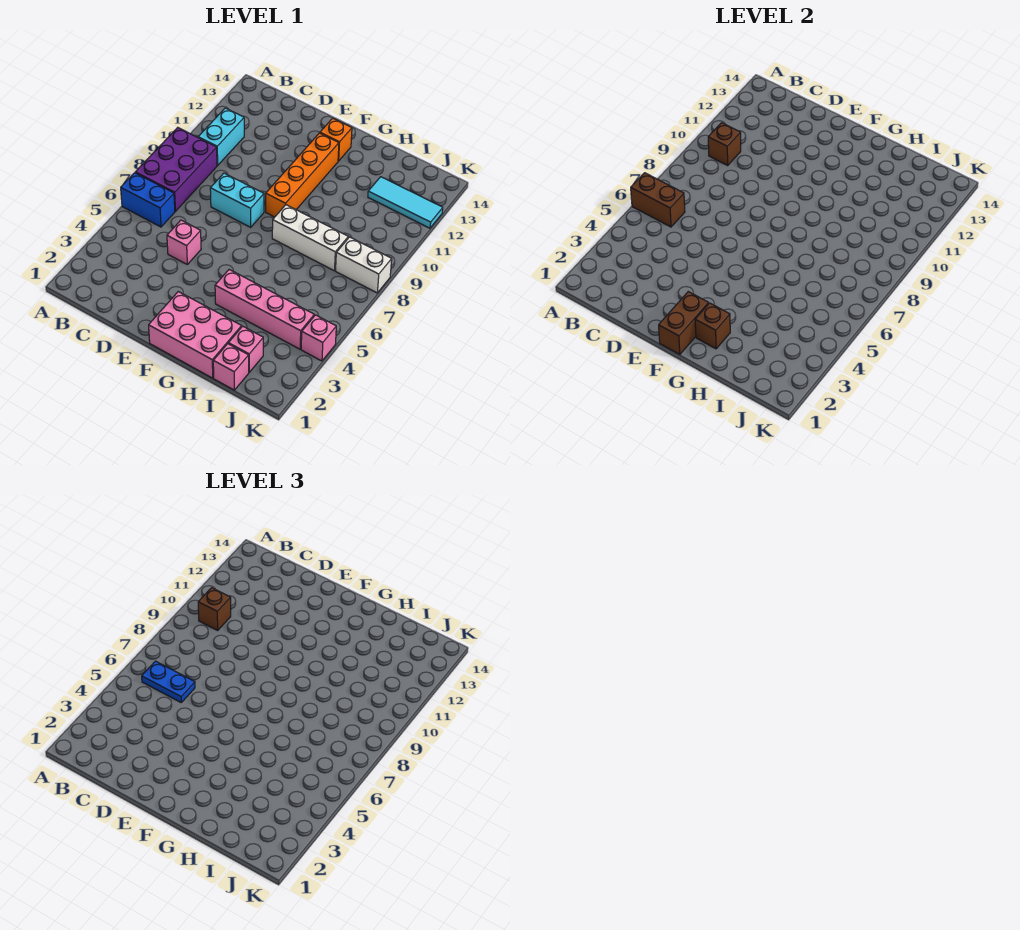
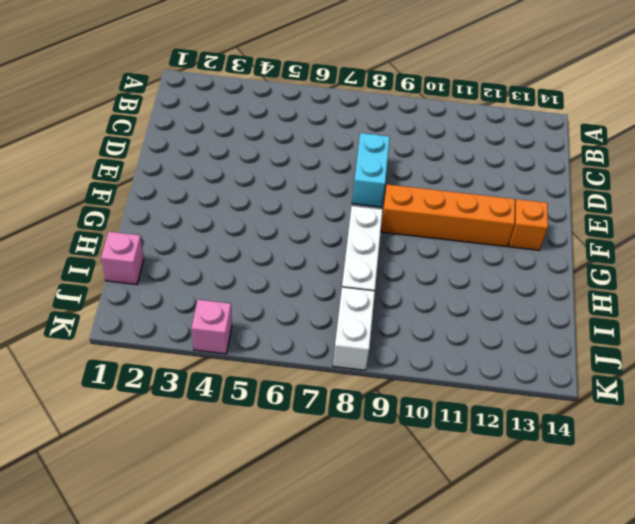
none -> blue 1x2 brick [121,173,175,227]
none -> purple 2x3 brick [135,128,217,211]
none -> cyan 1x2 brick [198,108,244,165]

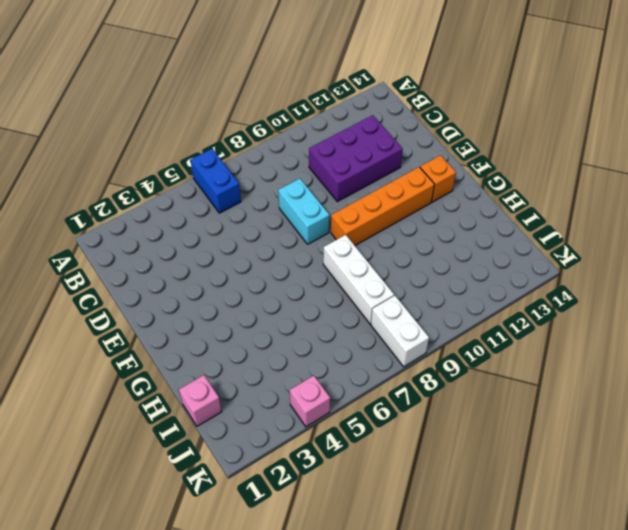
purple 2x3 brick [309,115,403,202] -> purple 2x3 brick moved to [135,128,217,211]
none -> cyan 1x2 brick [198,108,244,165]
none -> pink 1x1 brick [167,220,201,264]
none -> pink 2x3 brick [149,292,242,378]

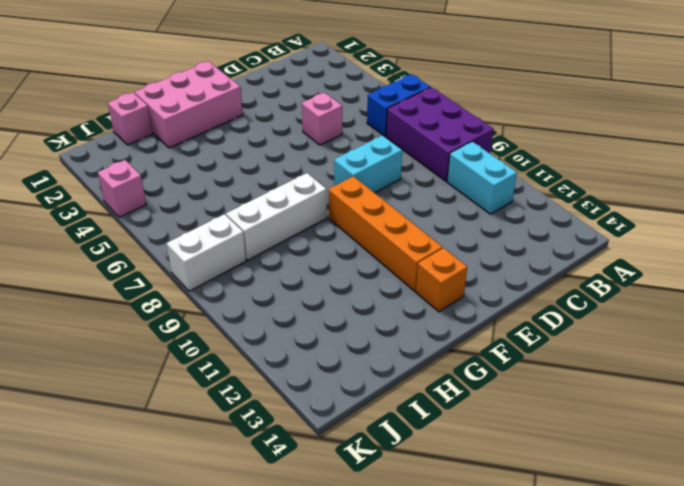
none -> pink 1x4 brick [215,269,314,349]
none -> pink 1x1 brick [228,326,263,372]
none -> cyan 1x3 tile [368,177,443,228]

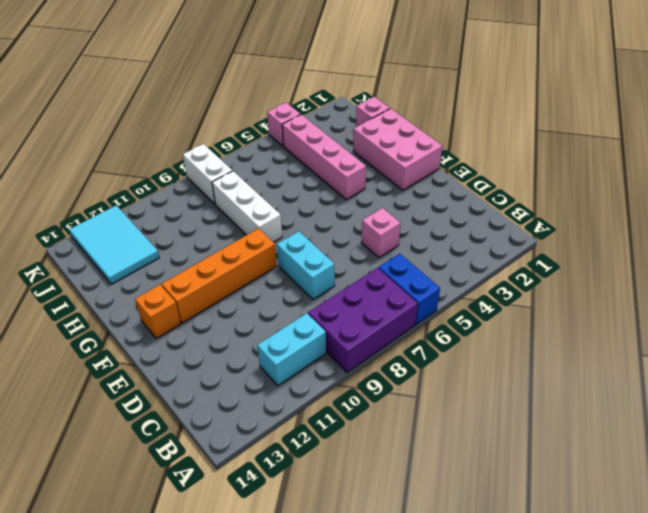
cyan 2x3 tile [69,205,159,284] -> cyan 1x3 tile [368,177,443,228]
none -> pink 1x1 brick [228,326,263,372]
none -> brown 1x2 brick [631,173,685,227]
none -> brown 1x1 brick [708,123,741,165]

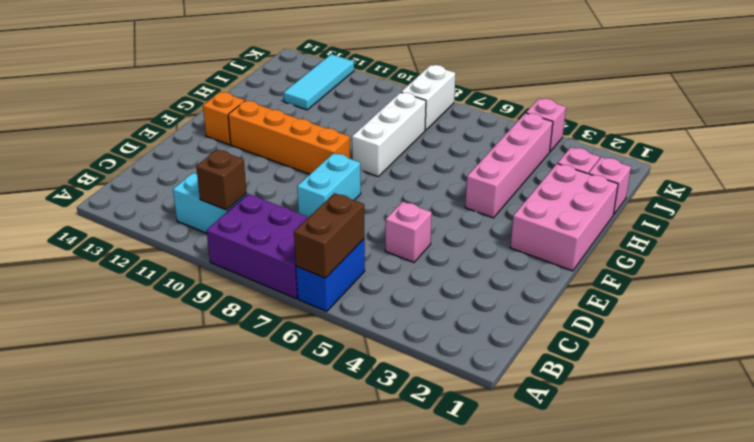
none -> brown 1x2 brick [659,292,709,354]
none -> brown 1x1 brick [695,303,730,349]
none -> blue 1x2 plate [142,661,195,702]

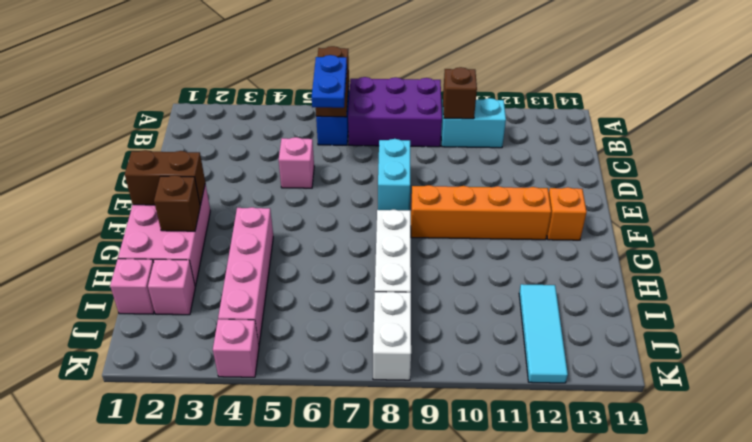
none -> brown 1x1 brick [198,588,231,630]

